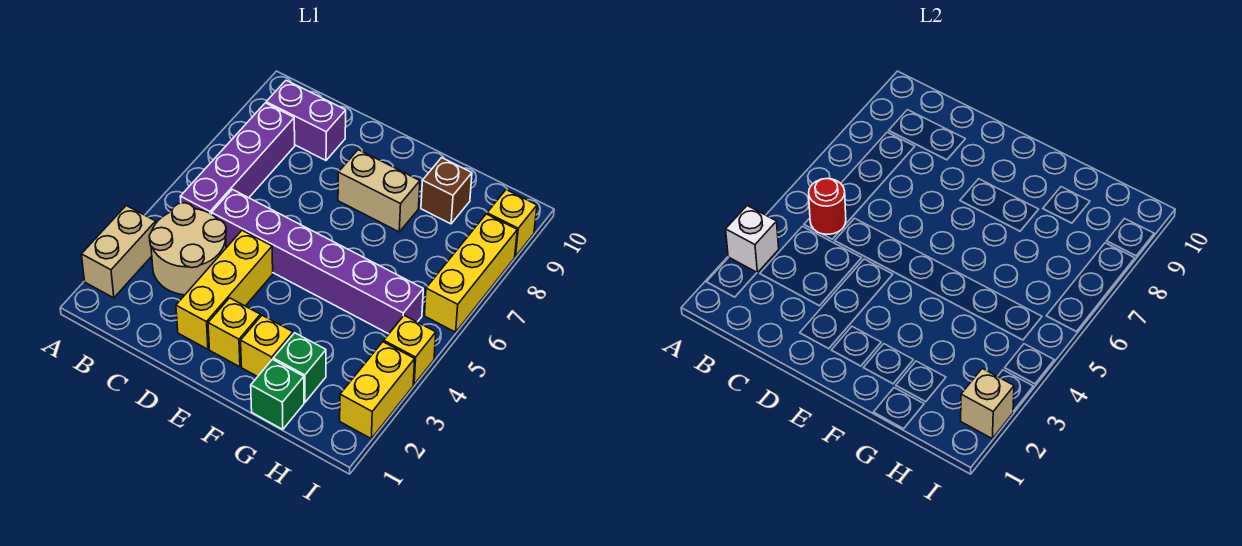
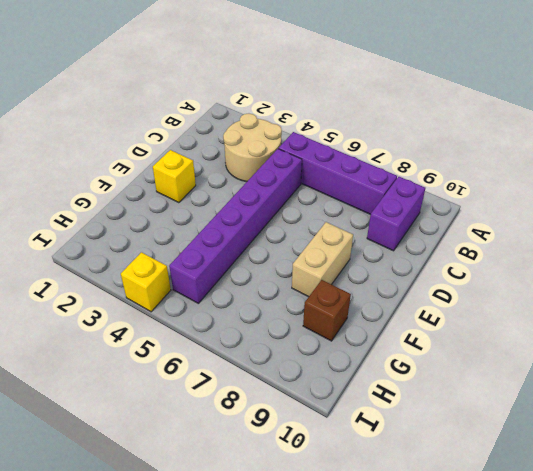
none -> tan 1x2 brick [82,206,156,298]
none -> yellow 1x3 brick [176,230,273,349]
none -> yellow 1x1 brick [241,315,293,377]

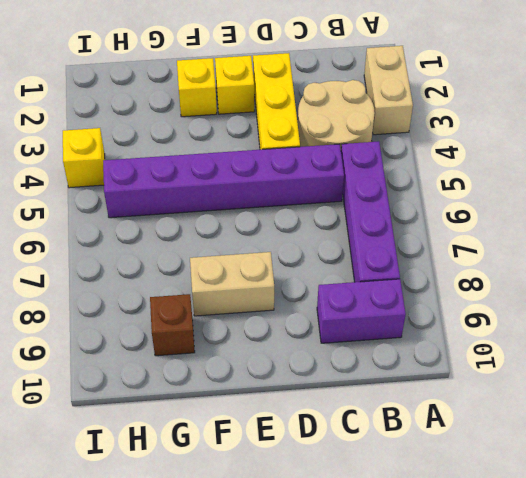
none -> green 1x1 brick [251,359,304,430]
none -> green 1x1 brick [273,333,326,402]
none -> yellow 1x2 brick [340,342,415,439]

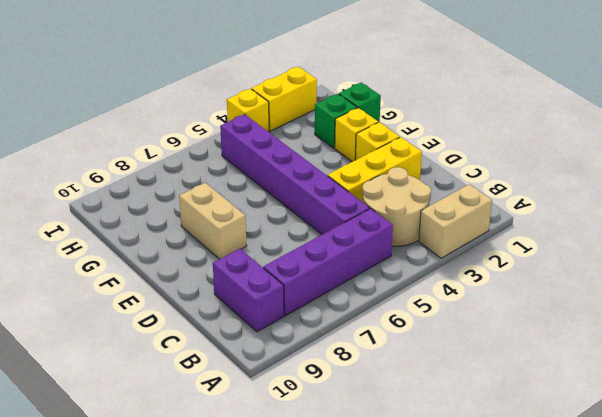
none -> brown 1x1 brick [421,158,472,224]
none -> yellow 1x3 brick [424,214,517,332]
none -> yellow 1x1 brick [487,190,537,257]

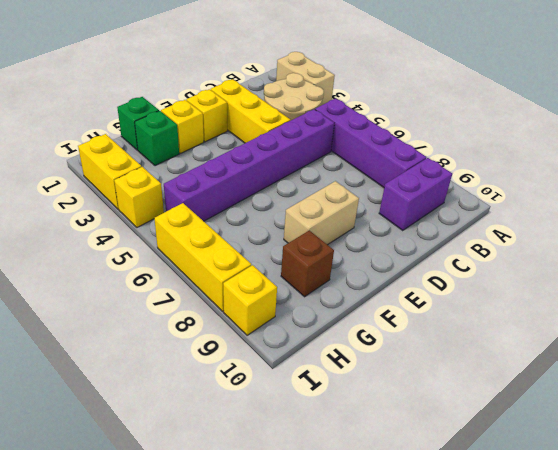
none -> white 1x1 brick [726,206,779,273]
none -> red 1x1 round brick [809,178,846,234]
none -> tan 1x1 brick [961,369,1014,439]

